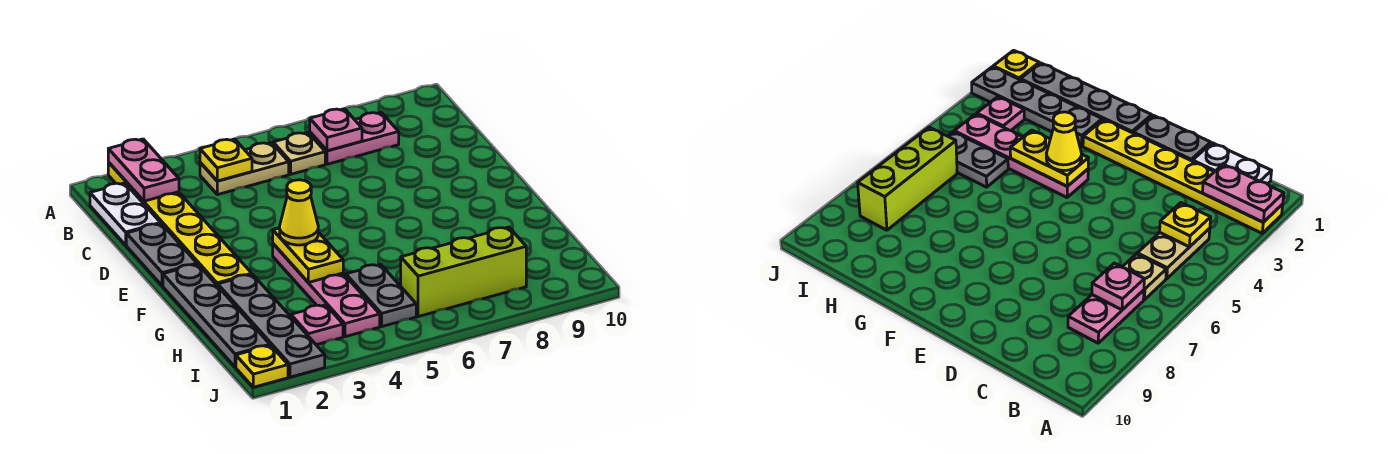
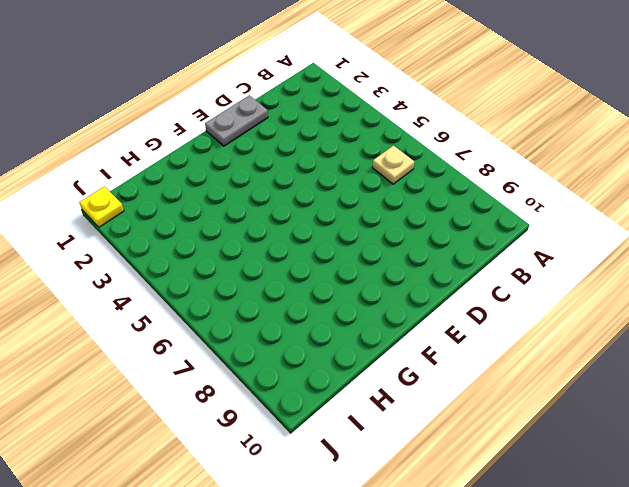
none -> yellow 1x6 plate [108,162,252,286]
none -> white 1x2 plate [90,183,160,245]
none -> tan 1x2 plate [200,143,289,195]

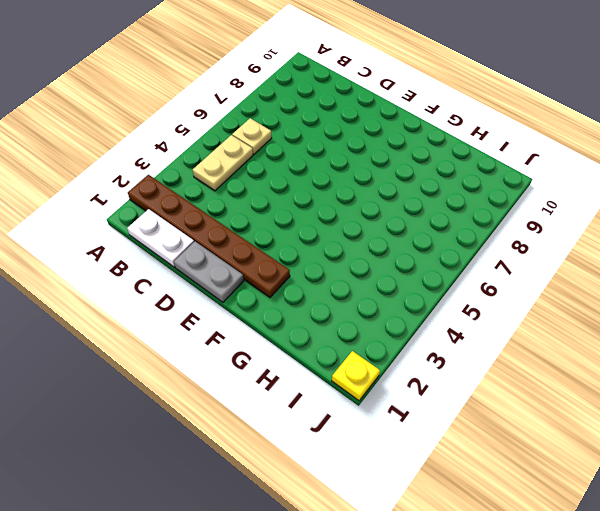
brown 1x6 plate [128,175,290,297] -> yellow 1x6 plate [108,162,252,286]
none -> pink 1x2 plate [310,112,399,164]
none -> grey 1x4 plate [163,264,270,367]
none -> pink 1x4 plate [273,244,380,337]

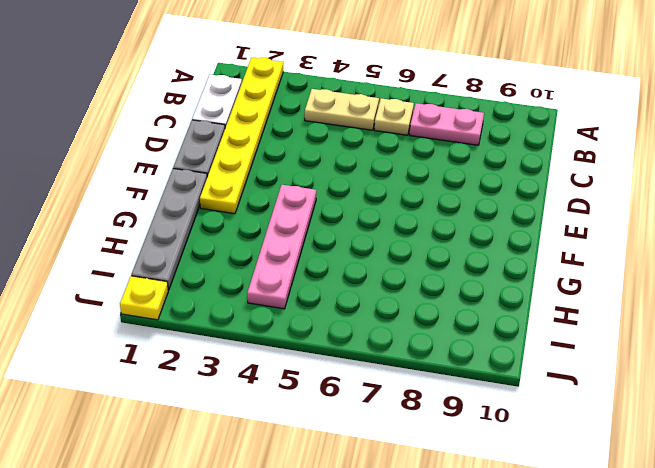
none -> grey 1x4 plate [218,274,325,377]
none -> grey 1x2 plate [346,264,416,326]
none -> pink 1x1 plate [291,305,343,345]

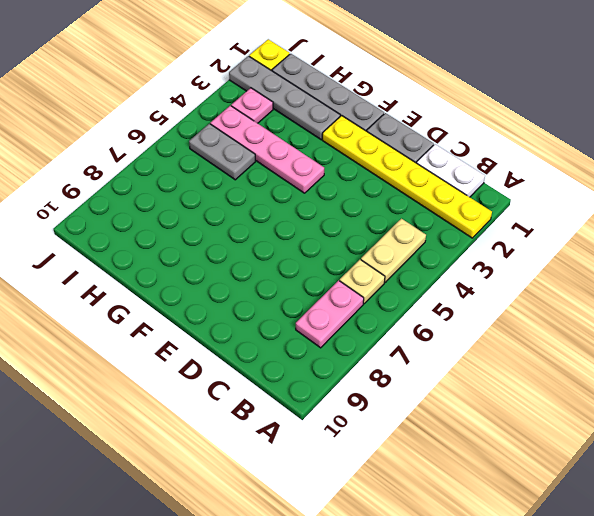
none -> lime 1x3 brick [401,227,526,317]
none -> pink 1x2 plate [108,139,179,201]
none -> yellow 1x1 plate [200,139,252,181]

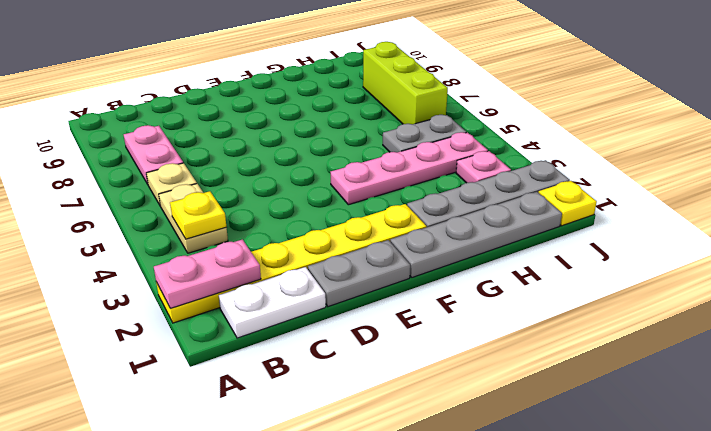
none -> pink 1x1 plate [310,109,362,151]
none -> yellow 1x2 plate [273,228,343,283]
none -> yellow 1x1 cone [280,180,318,245]

